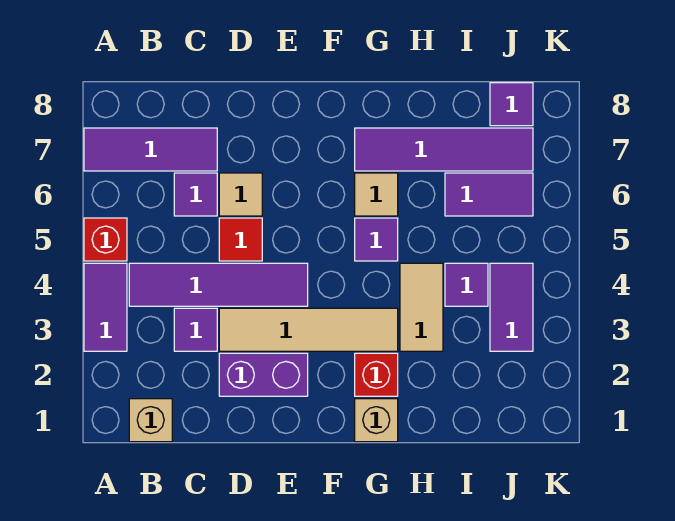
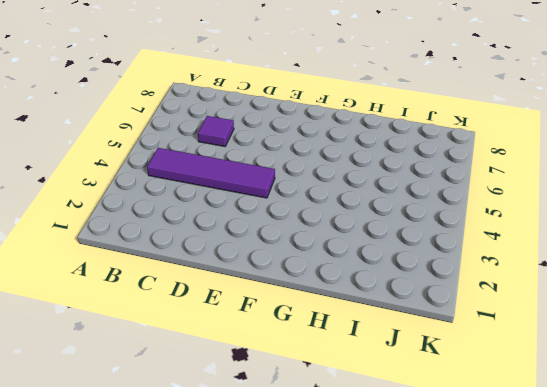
none -> purple 1x2 tile [84,263,127,351]
none -> red 1x1 brick [84,218,127,261]
none -> purple 1x3 tile [84,128,217,171]

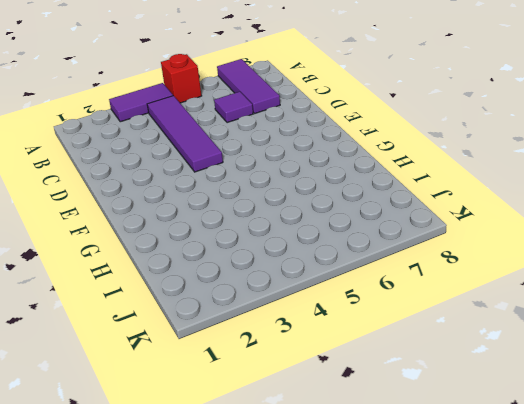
none -> tan 1x1 brick [129,399,172,442]
none -> purple 1x1 tile [174,308,217,351]
none -> purple 1x2 brick [219,353,308,396]

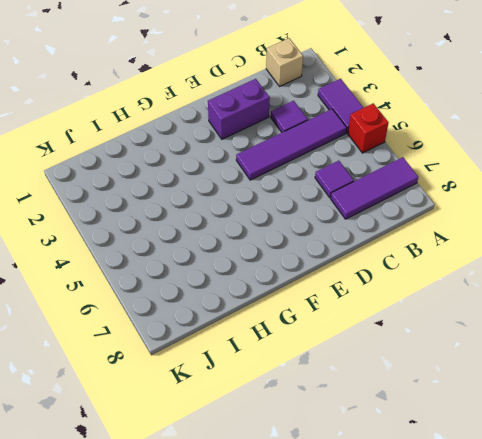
none -> tan 1x4 tile [219,308,398,351]
none -> red 1x1 tile [219,218,262,261]
none -> tan 1x1 tile [219,173,262,216]

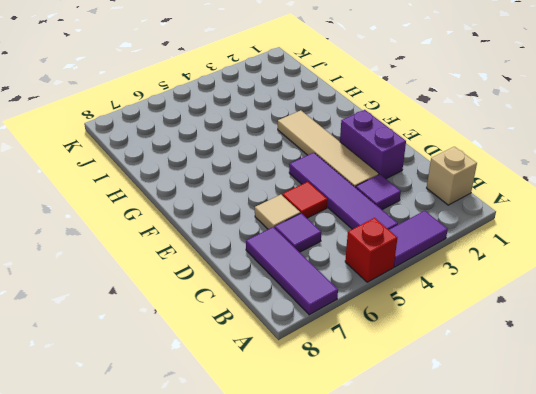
none -> tan 1x1 brick [355,399,398,442]
none -> red 1x1 brick [355,353,398,396]
none -> purple 1x1 tile [355,218,398,261]

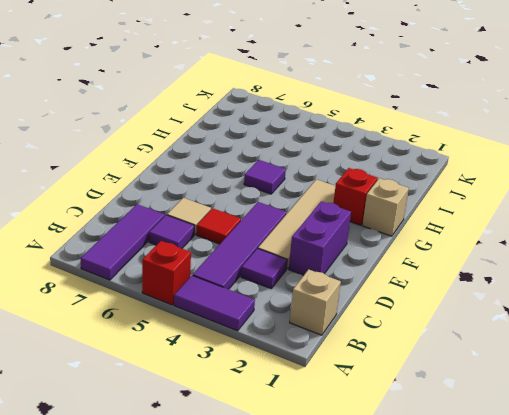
none -> tan 1x1 tile [355,173,398,216]
none -> purple 1x4 tile [355,128,533,171]
none -> tan 1x2 tile [400,263,443,351]

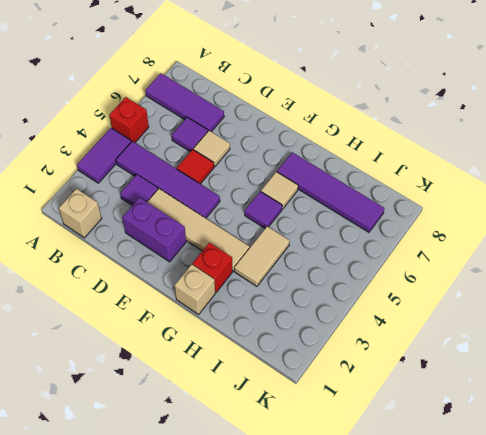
none -> purple 1x1 tile [445,263,488,306]
none -> purple 1x2 tile [445,173,533,216]
none -> purple 1x2 tile [490,263,533,351]

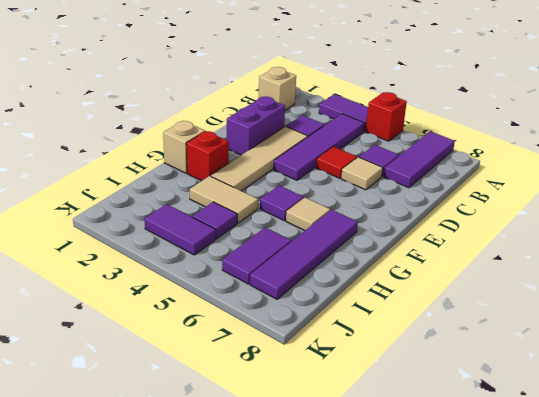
none -> purple 1x1 tile [490,83,533,126]

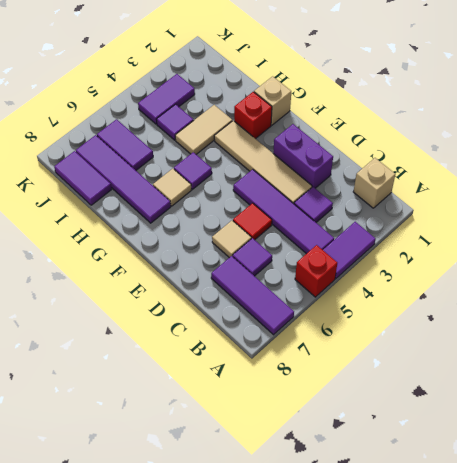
purple 1x2 tile [54,151,112,205] -> purple 1x1 tile [490,83,533,126]

